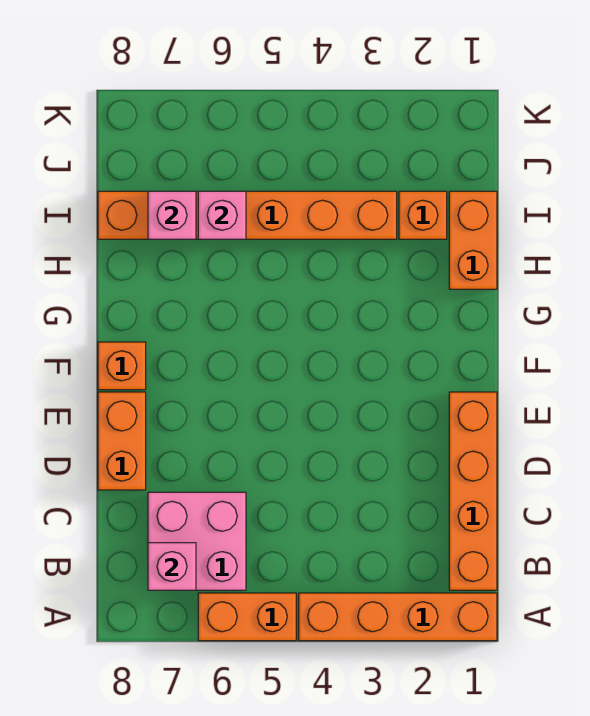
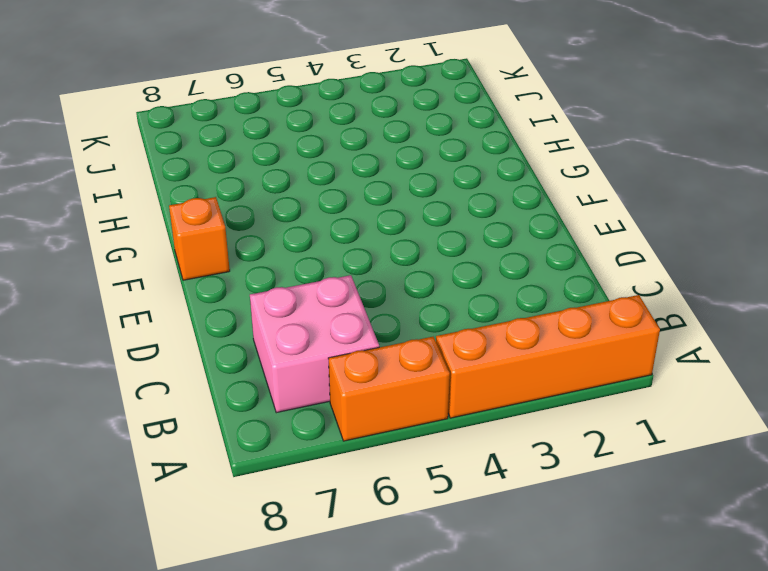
none -> orange 1x4 brick [449,392,497,590]
none -> orange 1x2 brick [98,392,146,490]
none -> orange 1x2 brick [449,191,497,289]

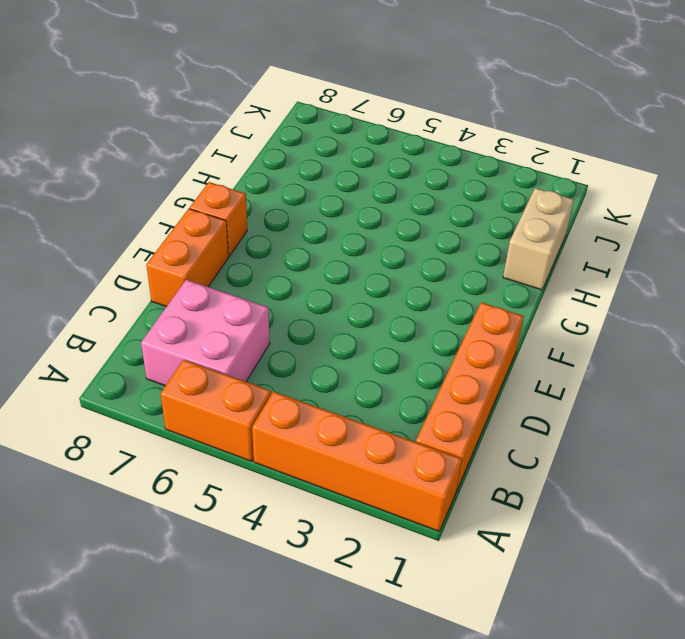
tan 1x2 brick [503,188,574,290] -> orange 1x2 brick [449,191,497,289]
none -> orange 1x1 brick [399,191,447,239]
none -> orange 1x6 brick [98,191,397,239]
none -> pink 1x1 brick [148,543,196,590]

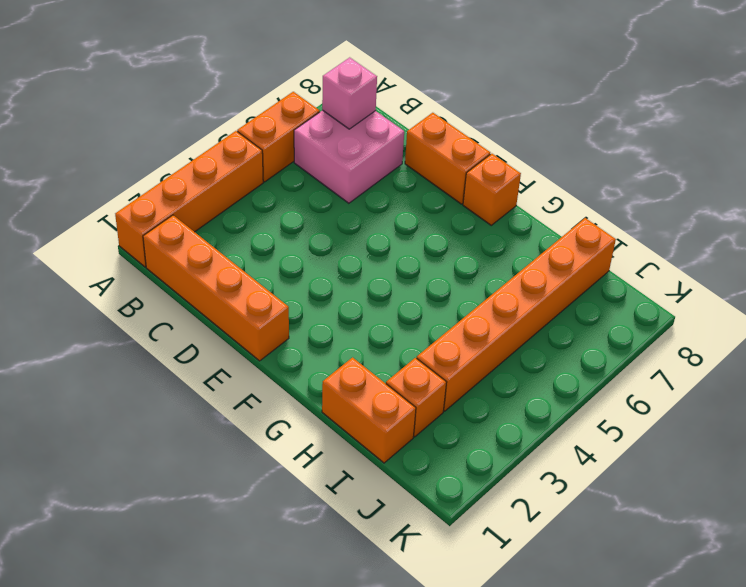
none -> pink 1x1 brick [198,191,246,239]
none -> pink 1x1 brick [148,191,196,239]

